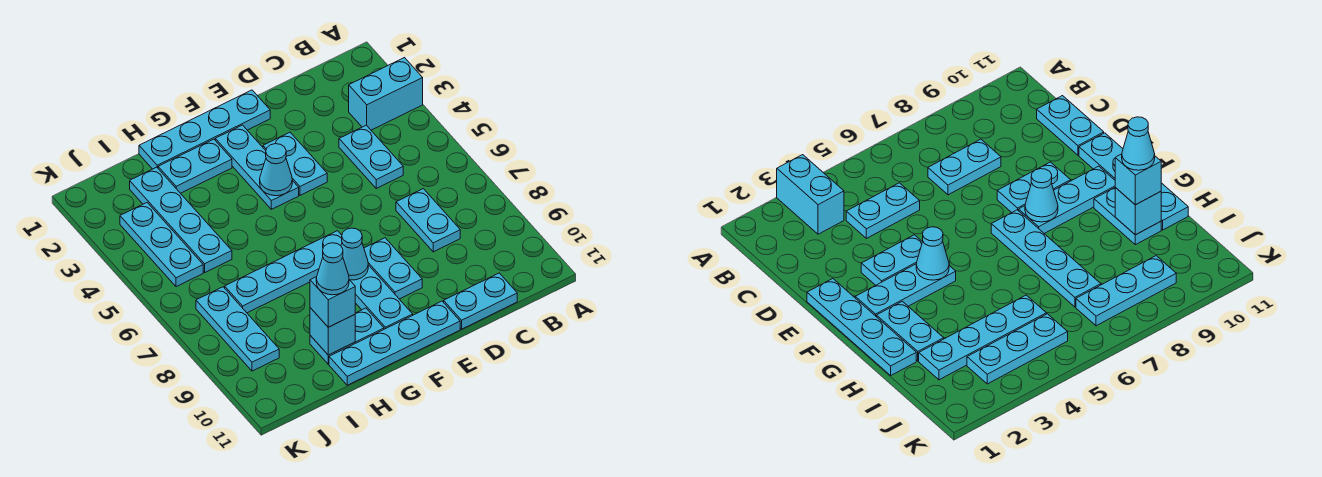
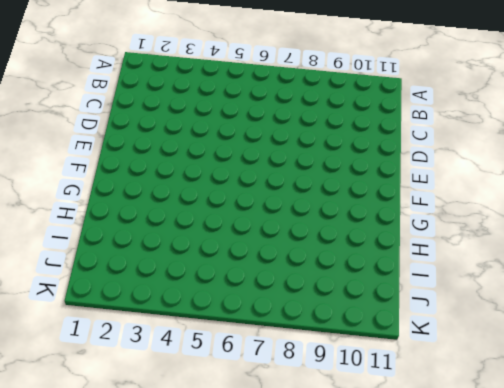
none -> cyan 1x2 brick [349,58,423,130]
none -> cyan 1x2 plate [339,125,403,188]
none -> cyan 1x2 plate [396,189,460,252]

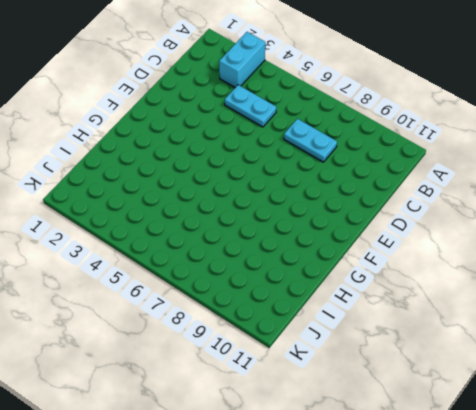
none -> cyan 1x2 plate [444,273,517,329]
none -> cyan 1x4 plate [139,90,270,169]
none -> cyan 1x2 plate [263,132,327,195]

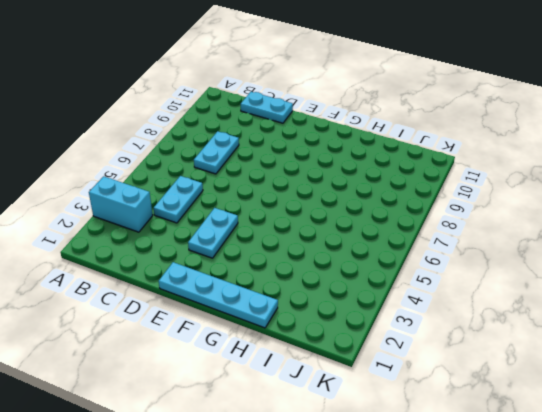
none -> cyan 1x2 plate [364,238,422,299]
none -> cyan 1x4 plate [329,301,460,385]
none -> cyan 1x3 plate [215,125,299,209]

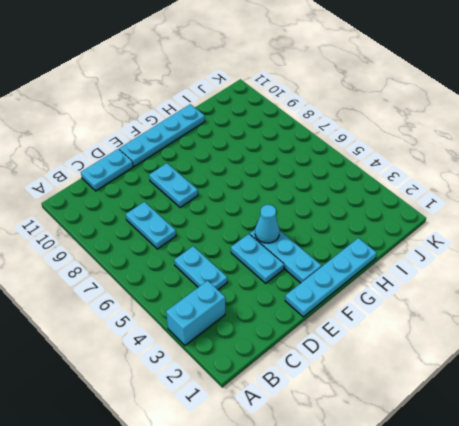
none -> cyan 1x4 plate [225,231,342,313]
none -> cyan 1x3 plate [350,265,413,329]
none -> cyan 1x2 plate [158,139,232,193]

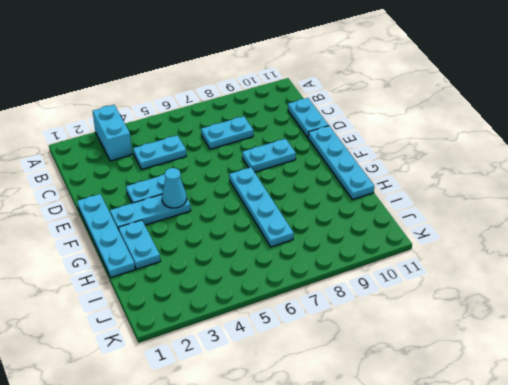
none -> cyan 1x3 plate [350,265,413,329]
none -> cyan 1x2 plate [310,308,384,364]
none -> cyan 1x4 plate [130,167,232,272]

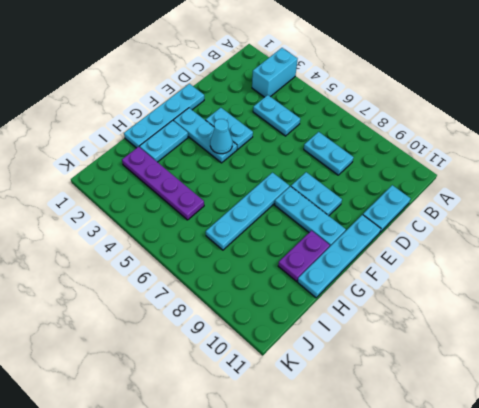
purple 1x2 plate [278,231,330,281] -> cyan 1x2 plate [310,308,384,364]
purple 1x4 plate [122,147,204,220] -> cyan 1x4 plate [130,167,232,272]
none -> cyan 1x3 plate [120,203,203,287]
none -> cyan 1x3 plate [196,287,279,371]
none -> cyan 1x1 cone [341,228,368,280]

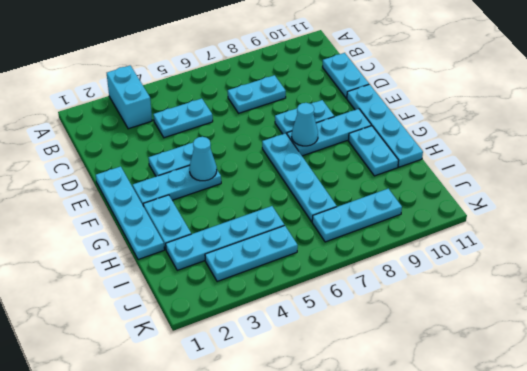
none -> cyan 1x1 brick [310,308,355,355]
none -> cyan 1x1 brick [310,277,355,327]
none -> cyan 1x1 cone [316,243,349,295]

